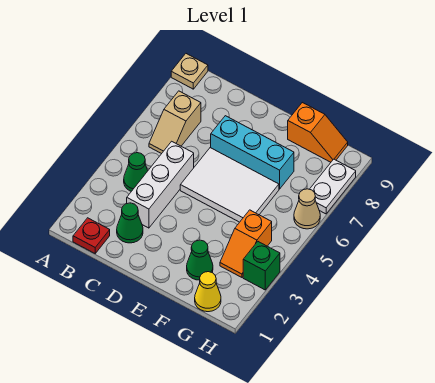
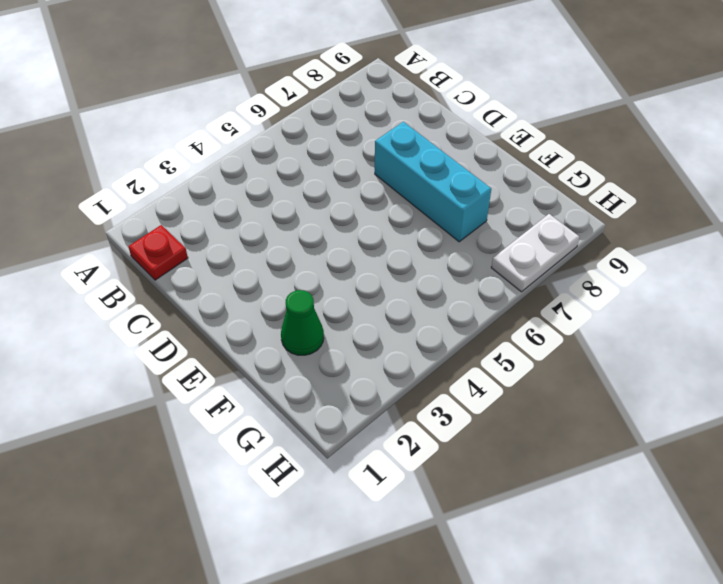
none -> tan 1x1 plate [171,54,208,89]
none -> green 1x1 cone [124,153,148,191]
none -> tan 1x2 slope [149,91,201,154]

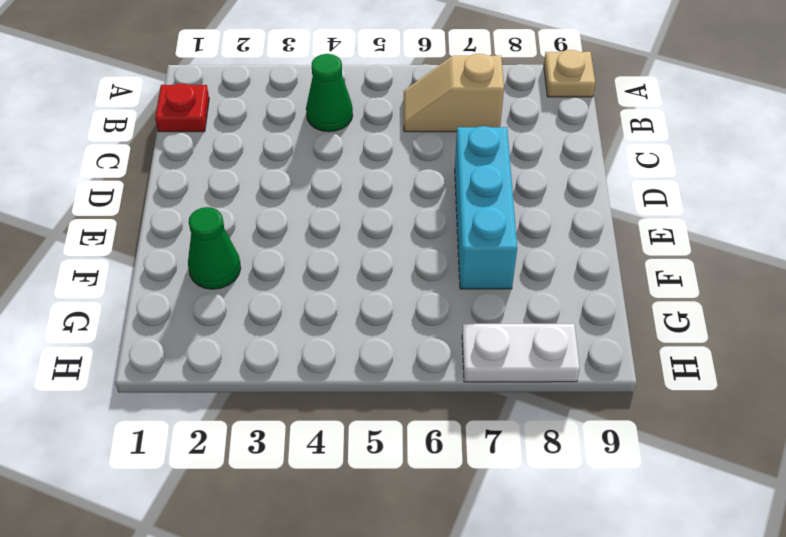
none -> green 1x1 cone [117,203,143,243]
none -> white 1x3 brick [127,141,194,228]
none -> white 2x3 tile [180,148,279,222]

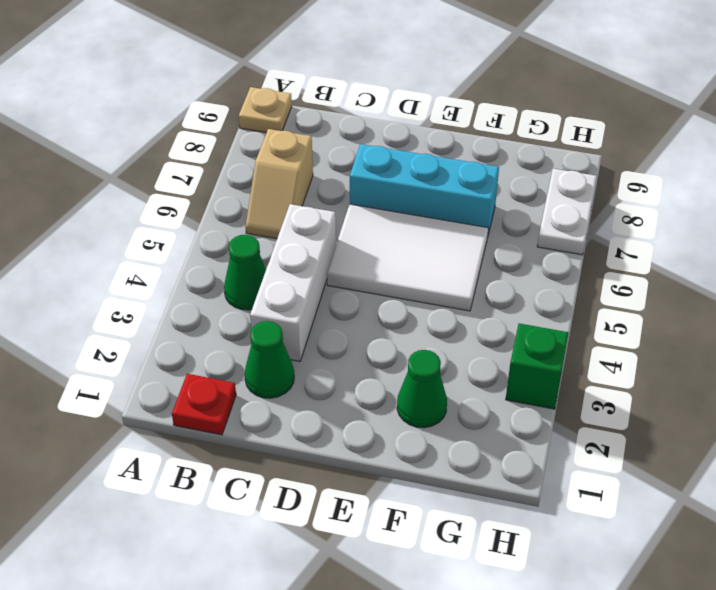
none -> orange 1x2 slope [288,102,348,162]
none -> yellow 1x1 cone [195,272,221,312]
none -> orange 1x2 slope [220,210,272,277]

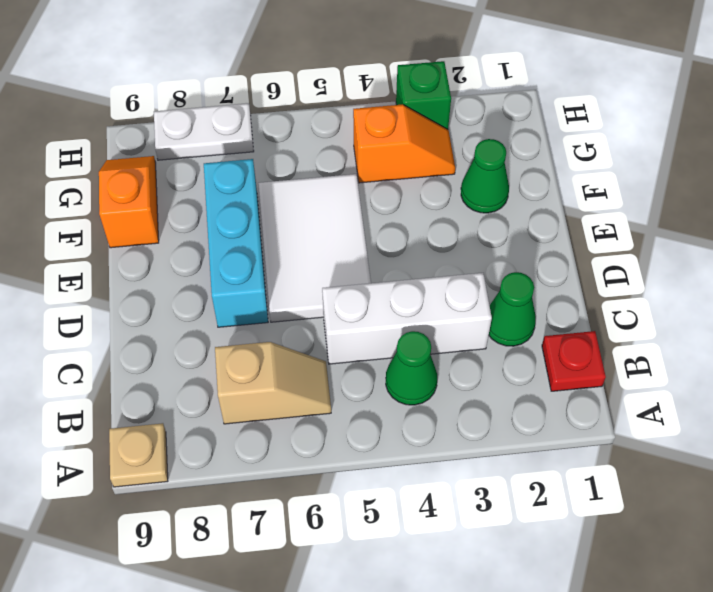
none -> yellow 1x1 cone [195,272,221,312]
none -> tan 1x1 cone [294,189,320,229]

